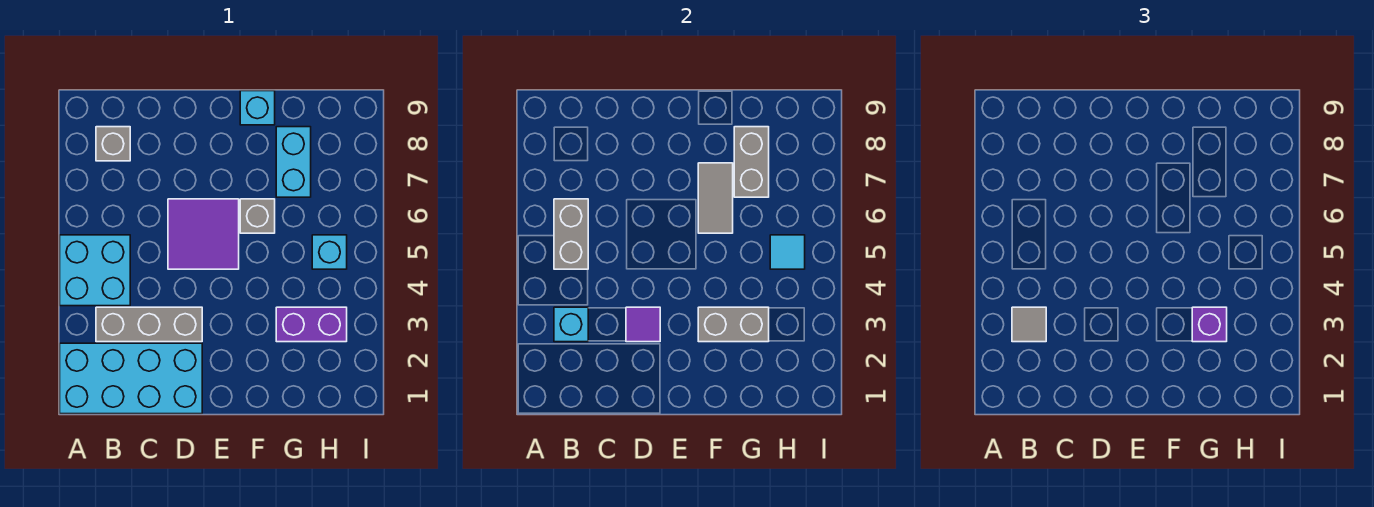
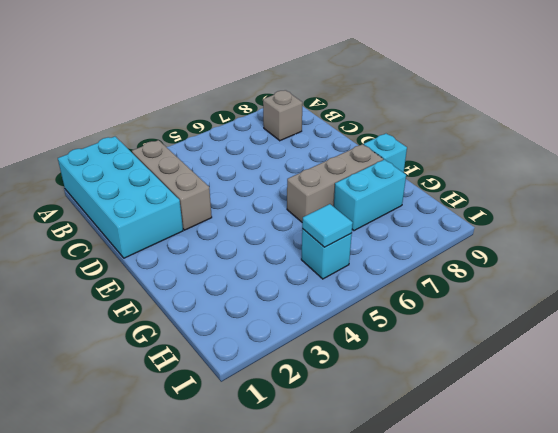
grey 1x3 brick [287,144,383,222] -> grey 1x1 brick [240,199,275,233]
none -> cyan 2x2 brick [60,235,130,306]
none -> purple 2x2 tile [168,199,239,269]
none -> purple 1x2 brick [276,307,347,342]

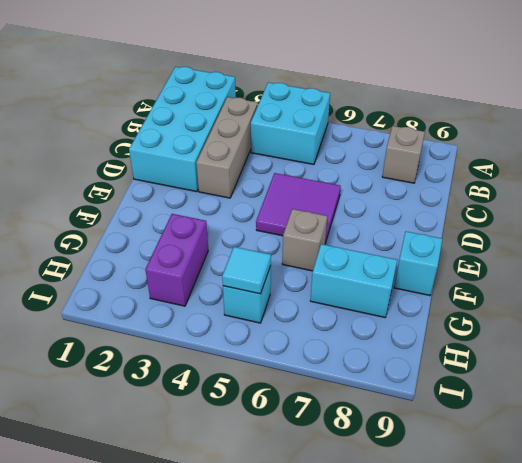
none -> cyan 1x1 brick [554,307,588,342]
none -> grey 1x2 brick [554,199,588,269]
none -> purple 1x1 tile [626,307,660,342]

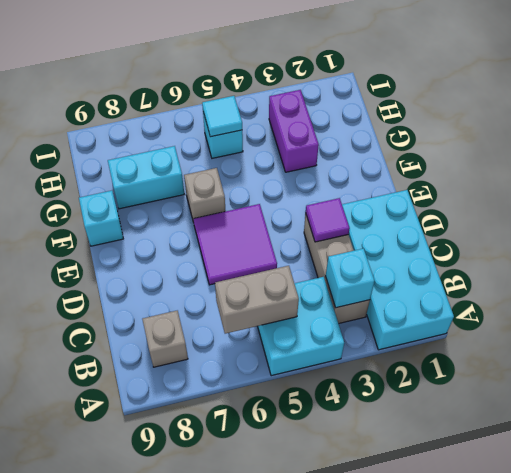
none -> grey 1x2 brick [698,307,769,342]
none -> grey 1x2 tile [698,163,733,233]
none -> grey 1x2 brick [734,127,769,197]

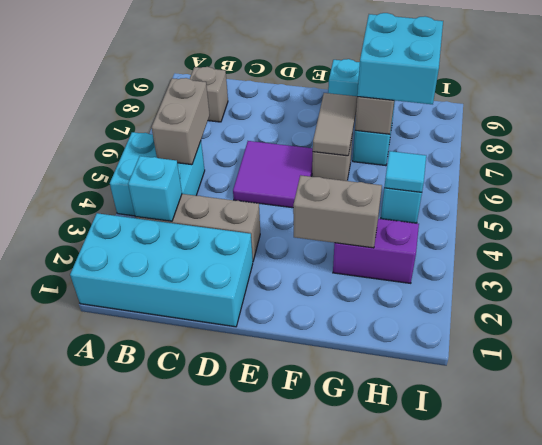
cyan 2x2 brick [357,13,443,104] -> none
none -> purple 1x1 tile [626,307,660,342]
none -> grey 1x1 tile [1012,307,1046,342]
none -> purple 1x1 brick [1192,307,1227,342]

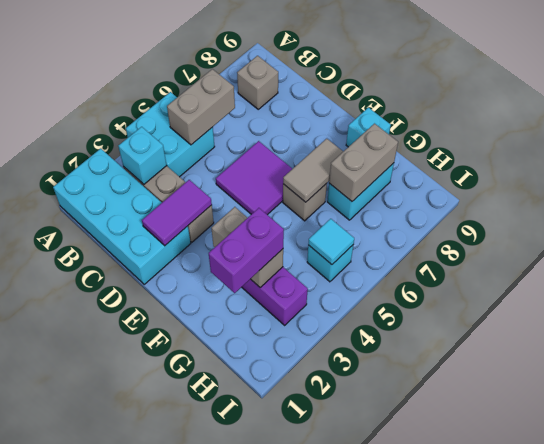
purple 1x2 tile [142,180,212,246] -> purple 1x1 tile [626,307,660,342]
purple 1x2 brick [209,208,284,293] -> purple 1x1 brick [1192,307,1227,342]
none -> grey 1x1 tile [1012,307,1046,342]

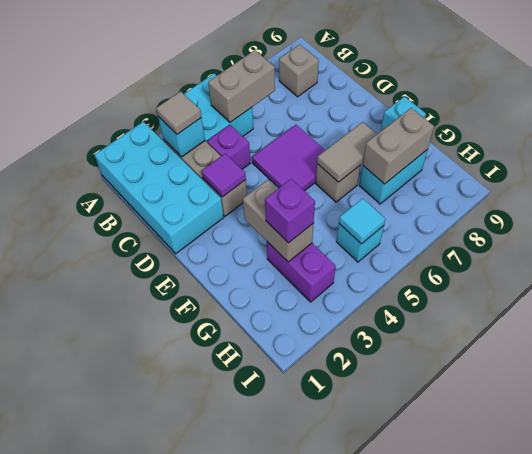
purple 1x1 brick [207,125,250,169] -> none

